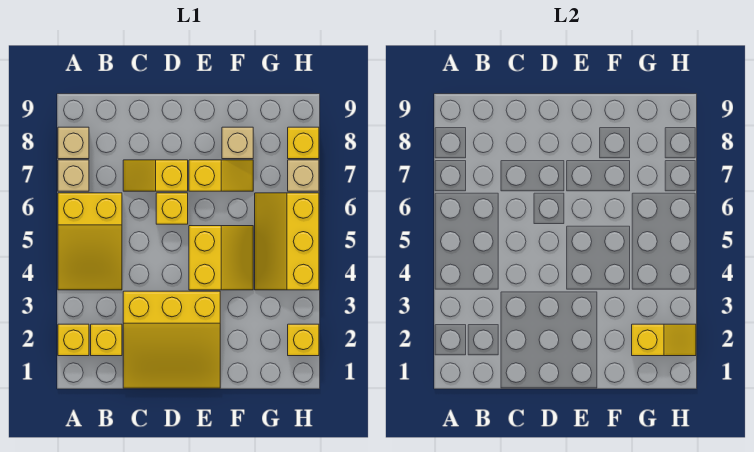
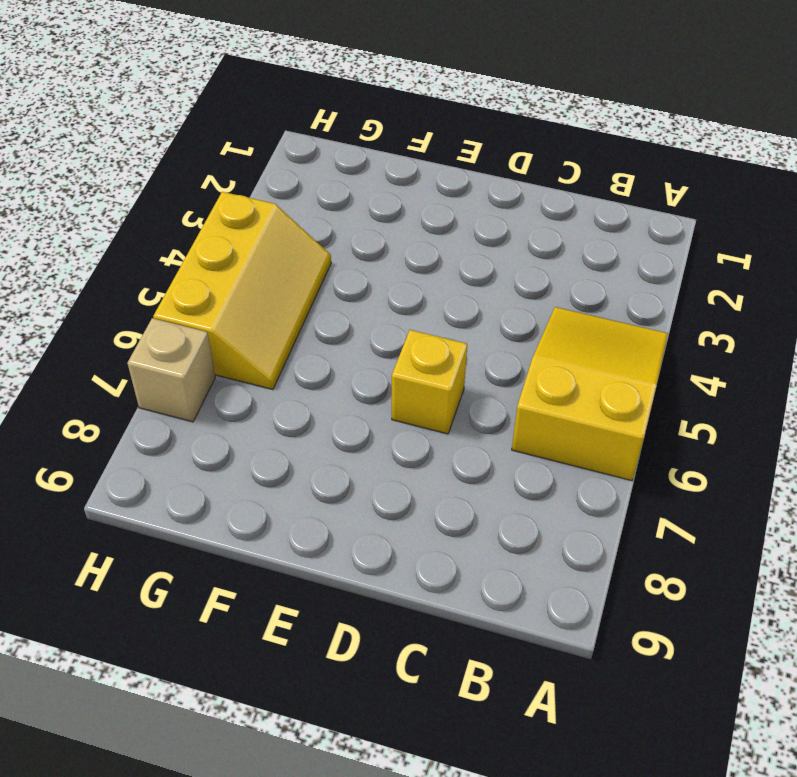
none -> yellow 1x1 brick [58,324,89,356]
none -> tan 1x1 brick [58,160,89,191]
none -> tan 1x1 brick [58,127,89,159]

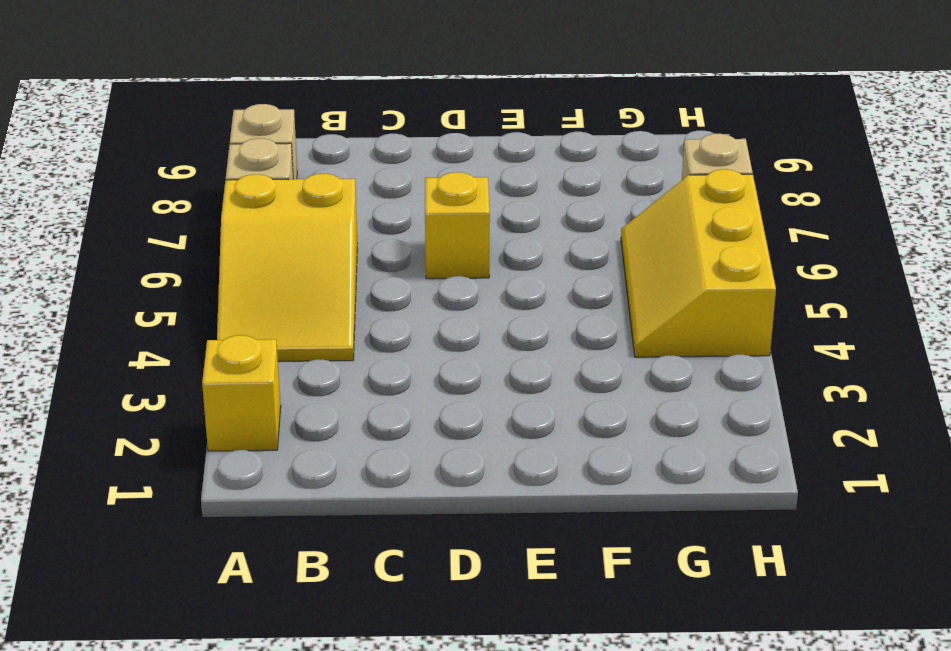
none -> yellow 1x1 brick [91,324,122,356]
none -> yellow 3x3 slope [123,291,220,388]
none -> yellow 1x2 slope [123,160,188,191]

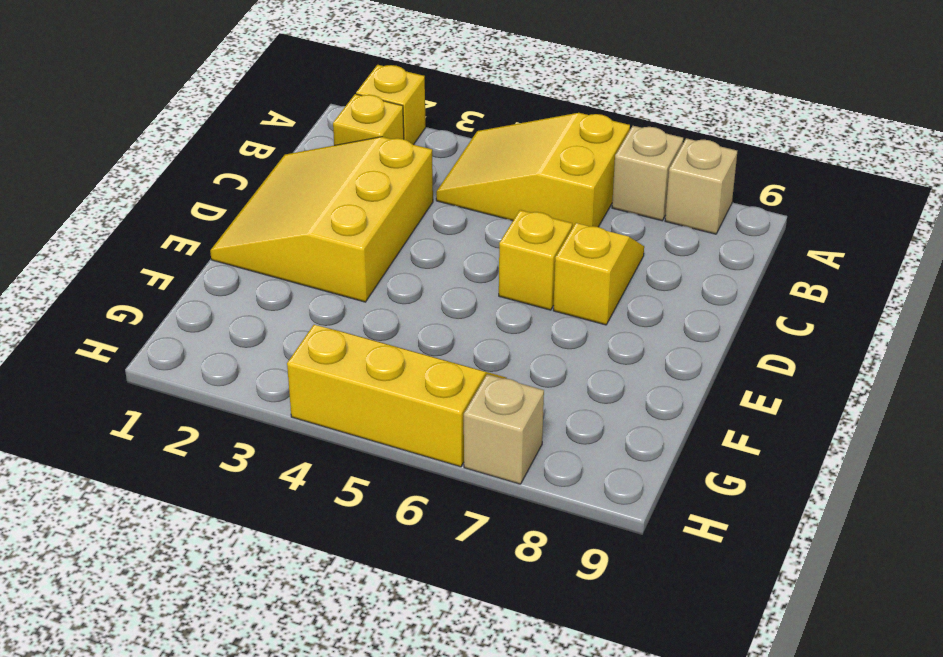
none -> yellow 2x2 slope [189,226,253,290]
none -> yellow 1x2 slope [189,160,253,191]
none -> tan 1x1 brick [222,127,253,159]

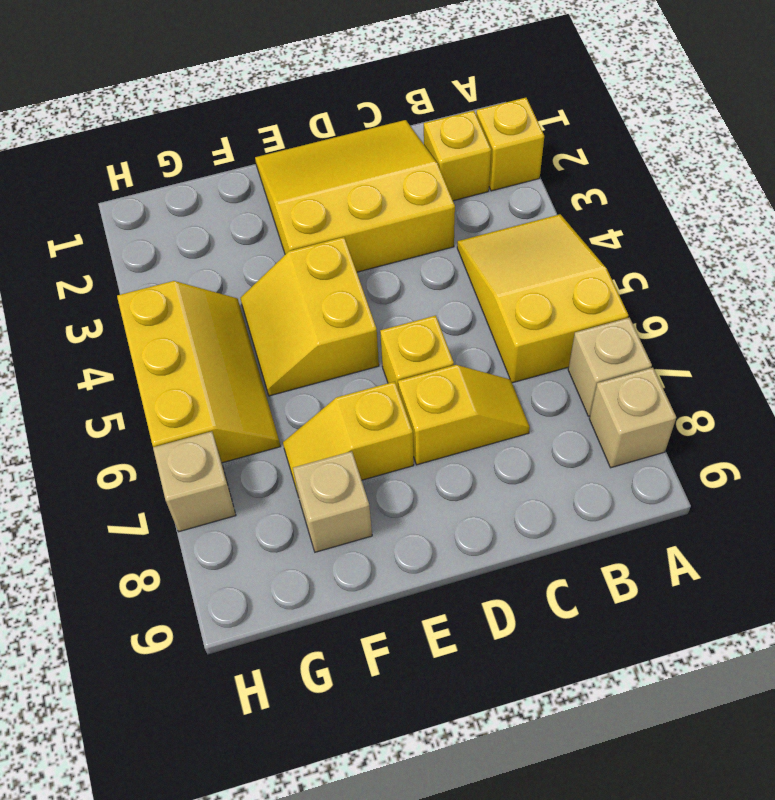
none -> yellow 1x1 brick [288,324,319,356]
none -> yellow 1x1 brick [288,127,319,159]
none -> yellow 1x2 slope [632,324,696,356]

